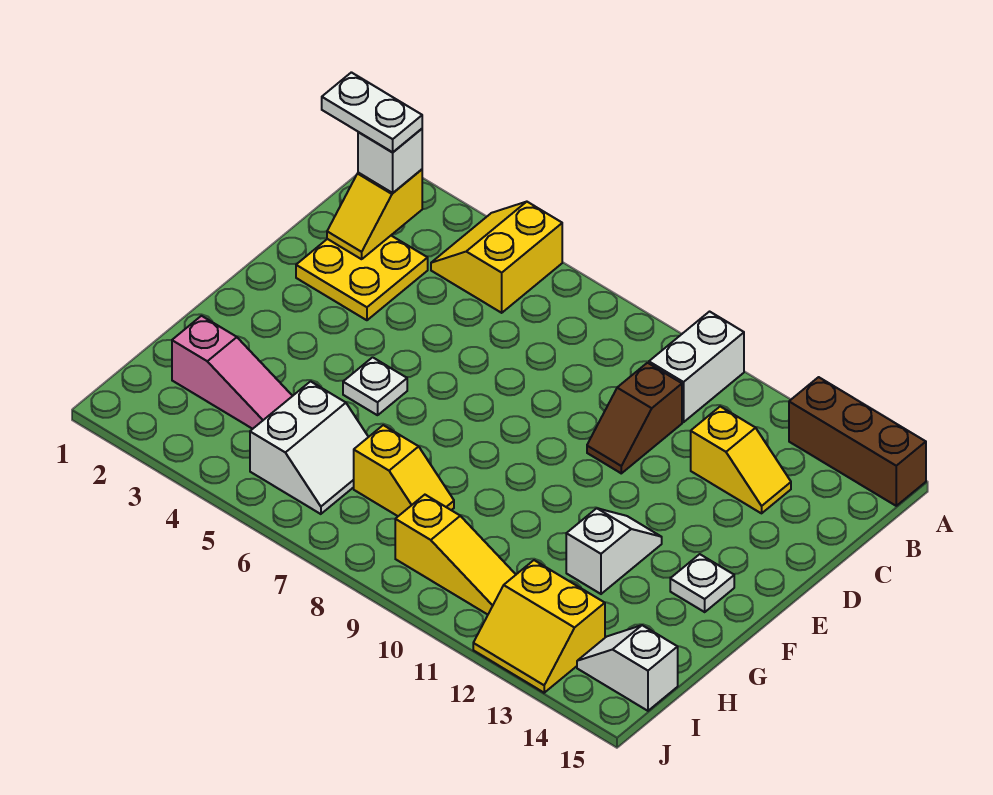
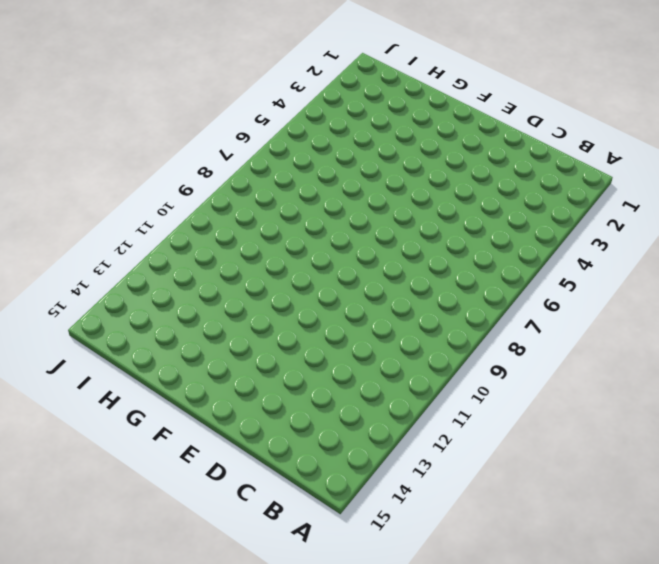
none -> yellow 2x2 slope [431,202,562,313]
none -> white 1x2 brick [649,312,744,422]
none -> brown 1x3 brick [789,377,926,506]

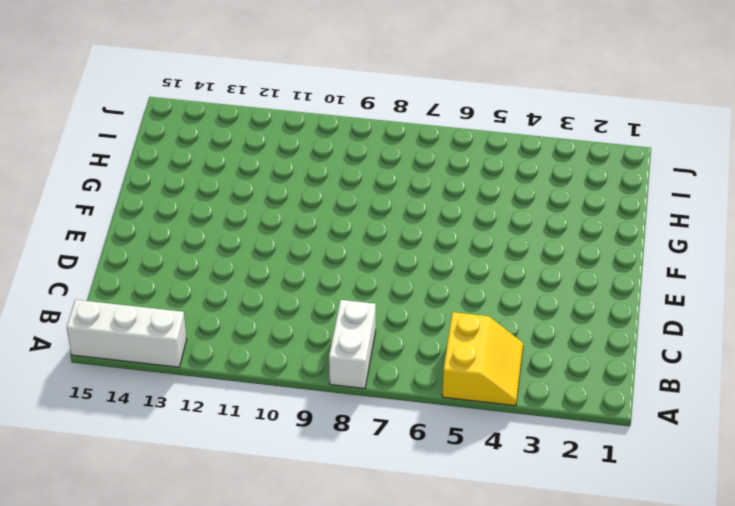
white 1x2 brick [329,300,376,389] -> white 1x2 brick moved to [649,312,744,422]
white 1x3 brick [67,300,187,367] -> brown 1x3 brick [789,377,926,506]
none -> yellow 2x2 plate [296,236,428,320]
none -> brown 1x2 slope [587,363,682,473]
none -> yellow 1x2 slope [691,407,791,513]

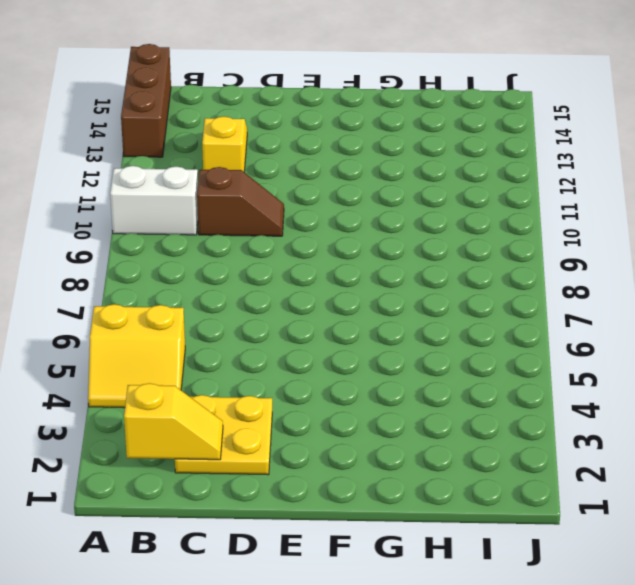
none -> white 1x1 plate [343,357,407,415]
none -> white 1x2 slope [566,508,662,594]
none -> white 1x1 plate [670,554,734,612]

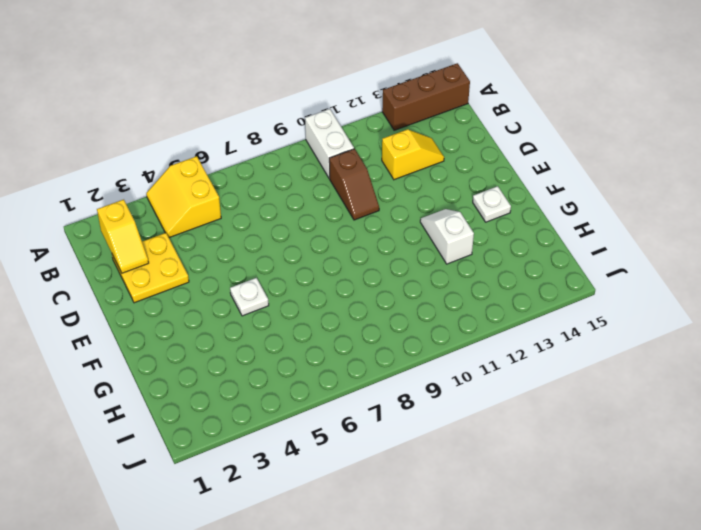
none -> pink 1x3 slope [172,316,292,429]
none -> white 2x2 slope [250,381,368,514]
none -> yellow 1x2 slope [354,425,454,516]

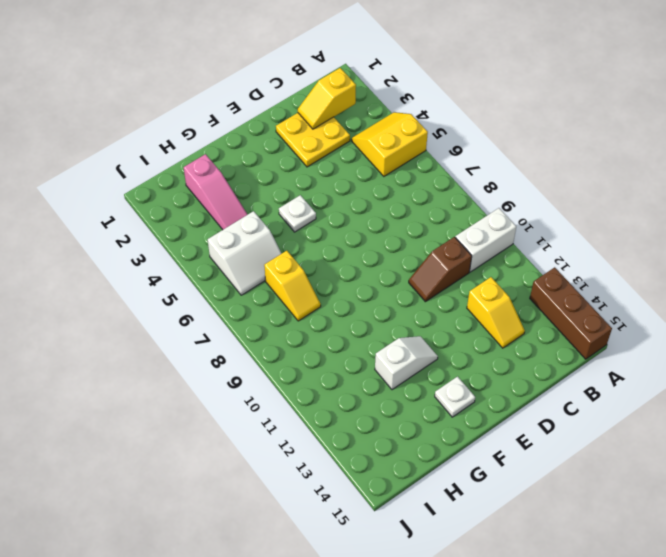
none -> yellow 1x3 slope [395,495,516,615]
none -> yellow 2x2 slope [473,560,605,693]
none -> white 1x2 slope [577,625,678,711]

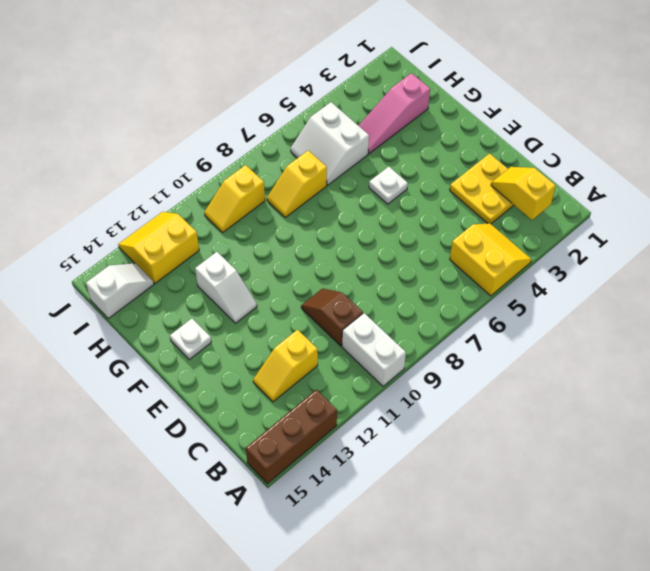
yellow 1x2 slope [204,165,265,232] -> yellow 1x3 slope [395,495,516,615]
none -> white 1x1 brick [358,129,422,193]
none -> white 1x2 plate [322,72,422,152]

